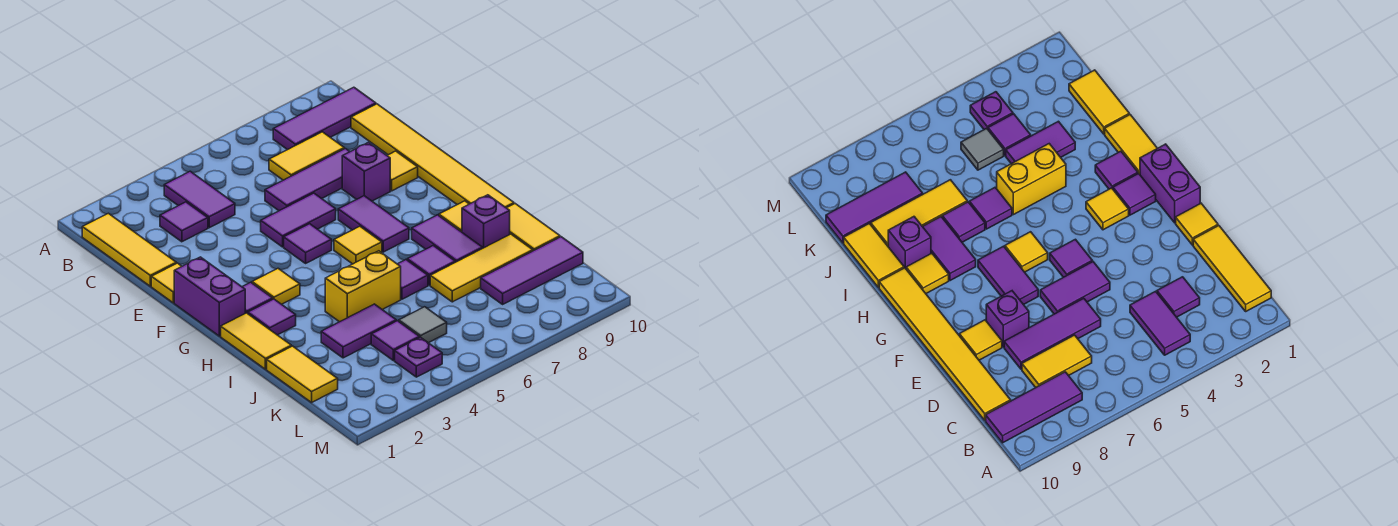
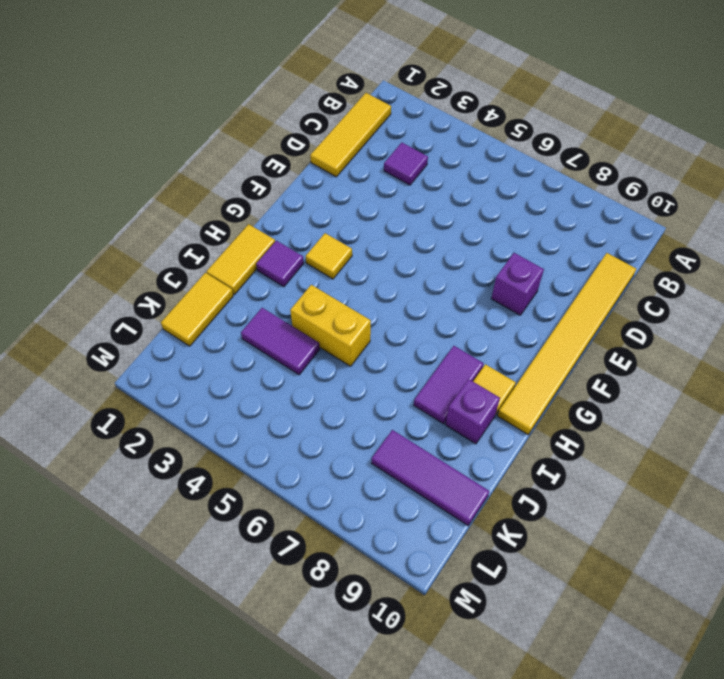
none -> purple 1x2 tile [164,171,235,228]
none -> purple 1x3 tile [273,87,376,150]
none -> yellow 1x2 tile [269,132,344,180]
none -> purple 1x3 tile [265,149,350,211]

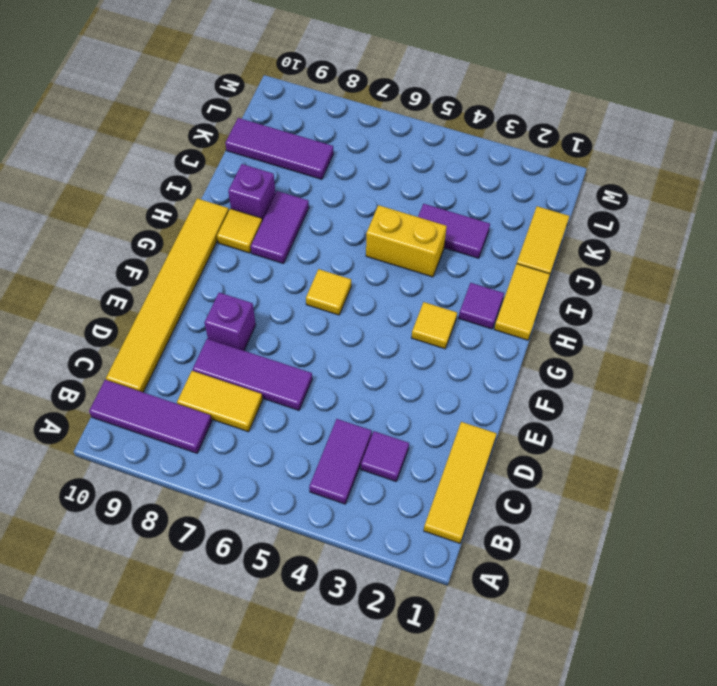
none -> yellow 1x1 tile [151,263,182,303]
none -> purple 1x2 tile [261,193,336,247]
none -> yellow 1x1 tile [387,151,418,191]
none -> purple 1x2 brick [174,257,245,336]

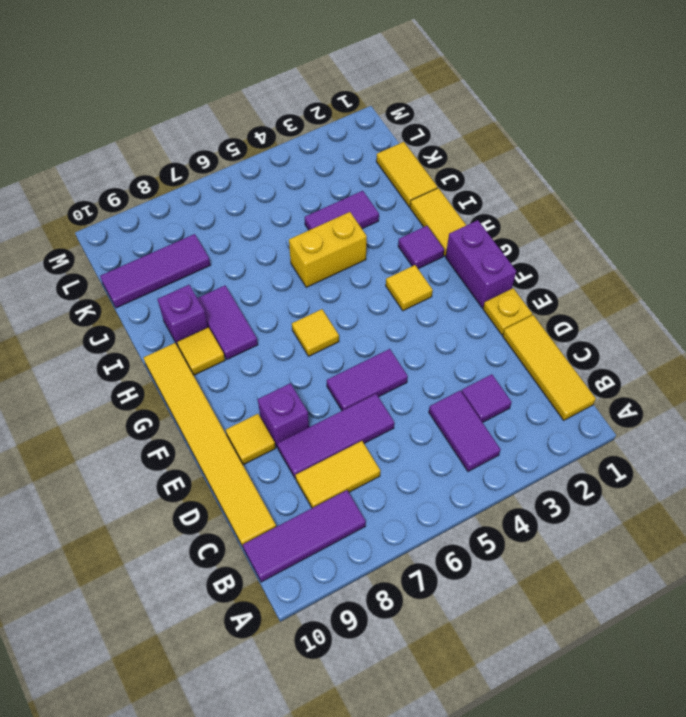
yellow 1x1 plate [483,288,532,335] -> yellow 1x1 tile [151,263,182,303]
none -> purple 1x1 tile [284,224,332,263]
none -> purple 1x2 tile [338,196,409,252]
none -> purple 1x1 tile [242,282,273,313]
none -> purple 1x1 tile [398,260,428,299]

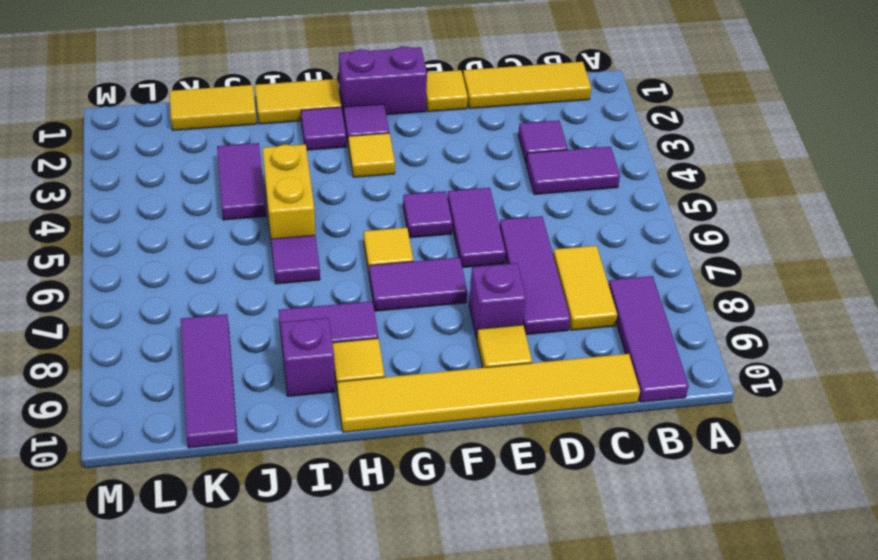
none -> purple 1x1 tile [407,246,455,285]
none -> yellow 1x2 tile [507,204,560,251]
none -> yellow 1x3 tile [430,234,533,302]
none -> purple 1x1 tile [371,321,419,361]

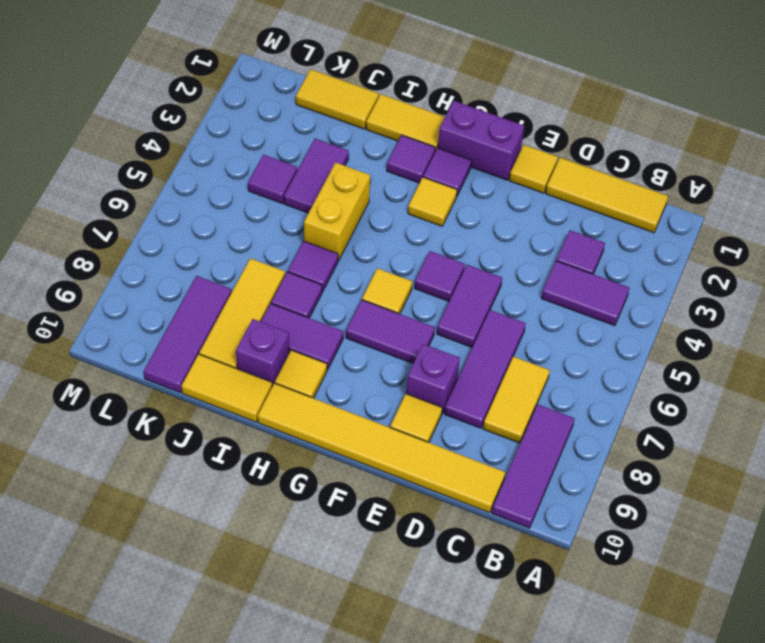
none -> grey 1x1 tile [399,307,447,343]
none -> purple 1x1 plate [395,337,442,377]

